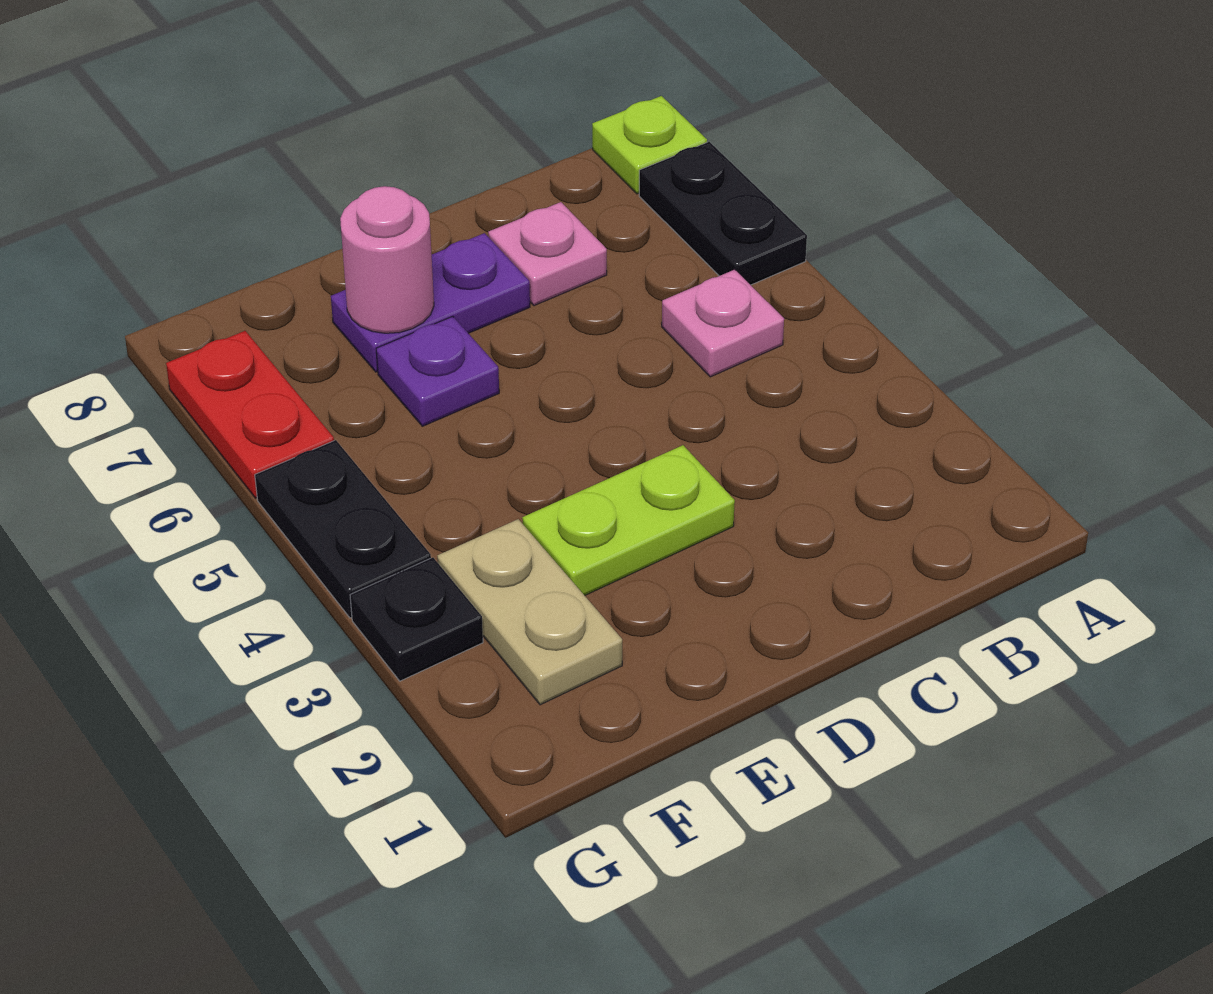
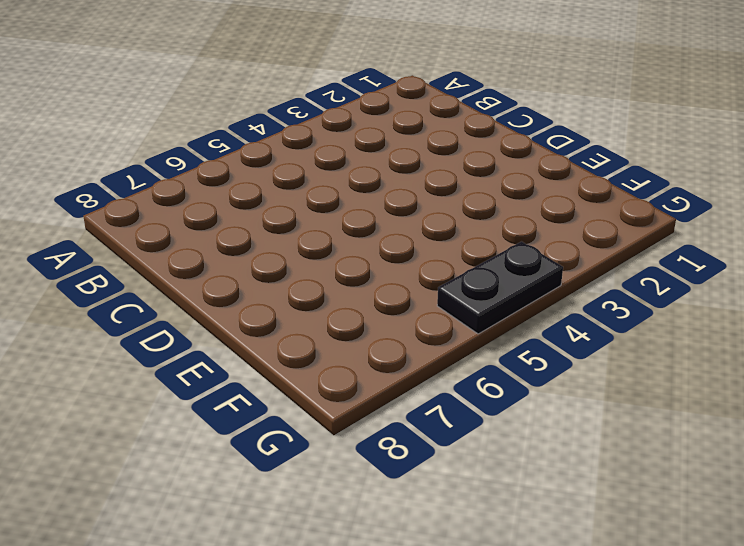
none -> black 1x2 plate [639,142,807,285]
none -> lime 1x1 plate [592,96,707,194]
none -> pink 1x1 plate [662,270,784,377]

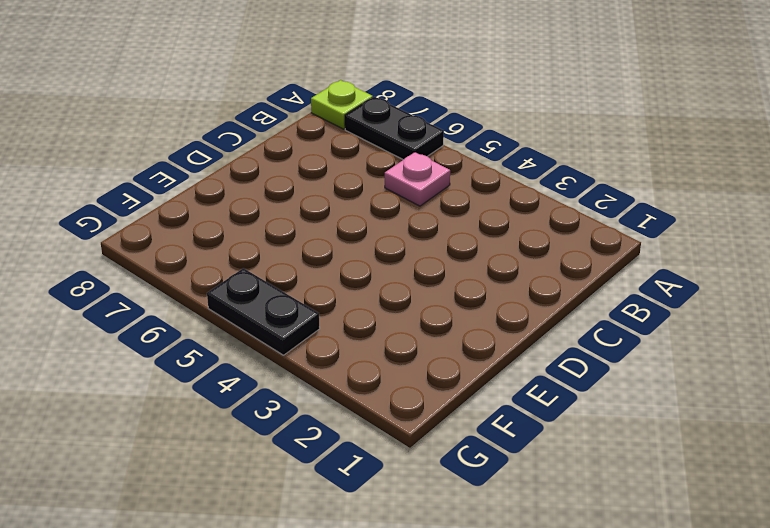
none -> pink 1x1 plate [488,202,607,306]
none -> lime 1x2 plate [522,445,735,595]
none -> purple 1x2 plate [331,233,530,372]

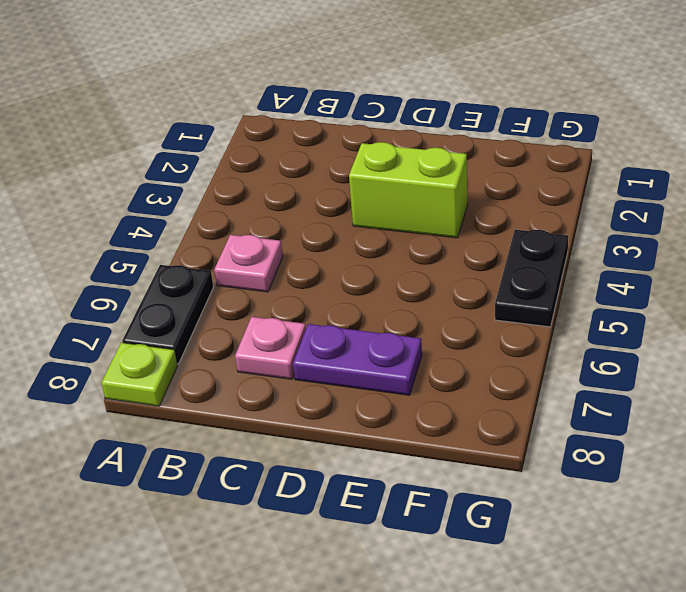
lime 1x2 brick [349,142,468,238] -> lime 1x2 plate [522,445,735,595]
none -> purple 1x1 plate [376,316,499,426]
none -> tan 1x2 plate [437,519,622,705]
none -> black 1x1 plate [350,558,483,681]

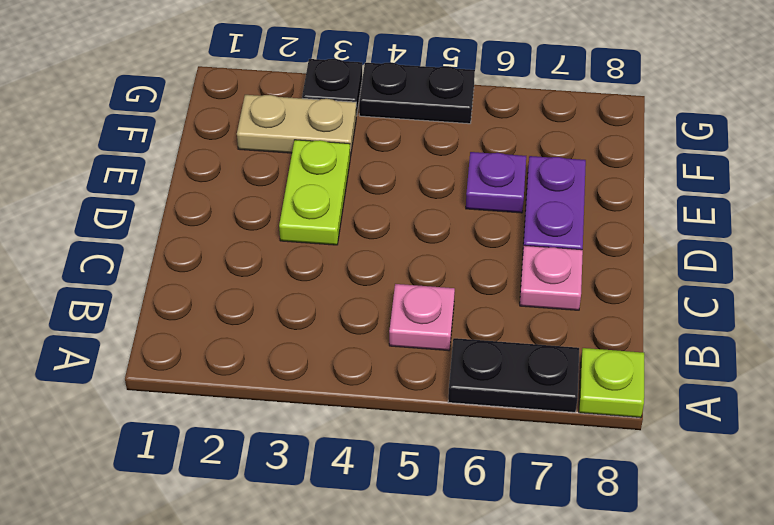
none -> red 1x2 plate [166,331,334,498]
none -> pink 1x1 round brick [340,186,434,333]

